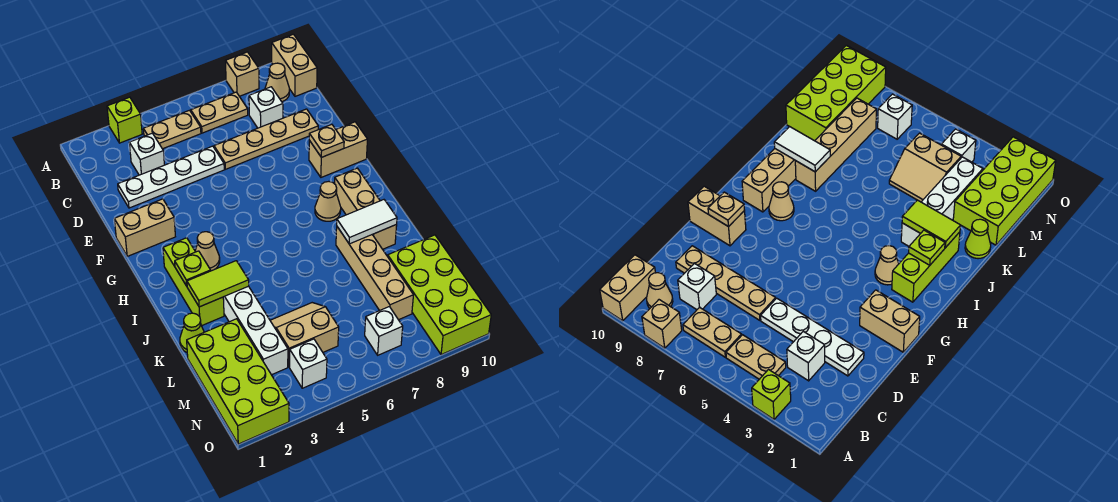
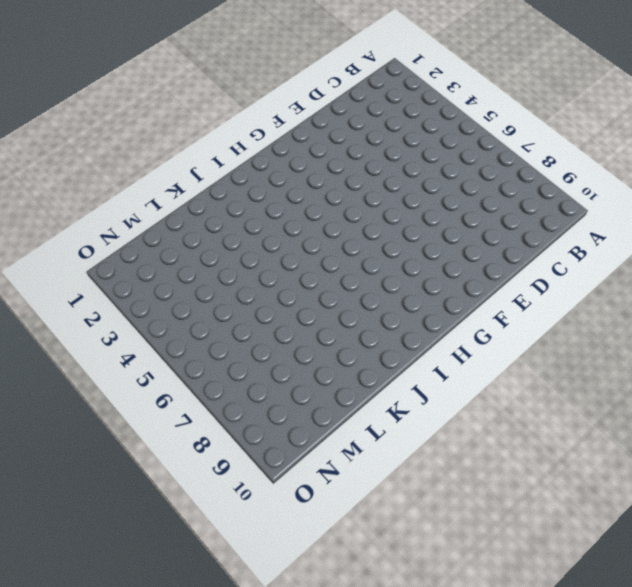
none -> lime 1x1 brick [107,97,142,143]
none -> tan 1x1 brick [226,52,259,96]
none -> tan 1x2 brick [272,34,317,96]

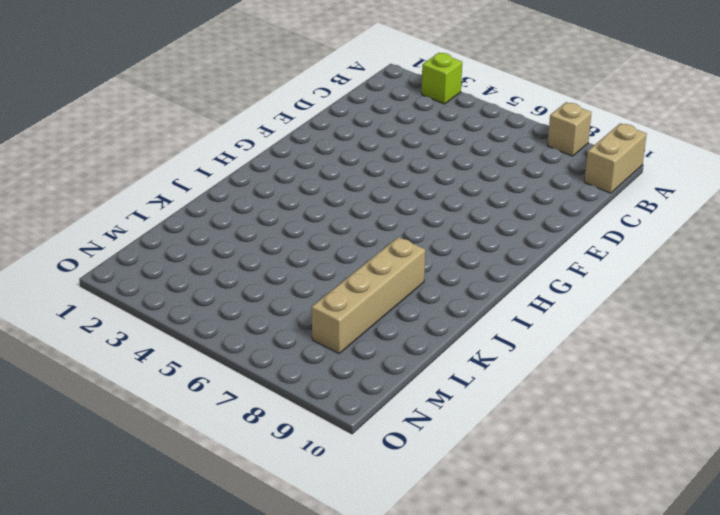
none -> tan 1x2 plate [143,110,201,149]
none -> tan 1x2 plate [191,92,248,133]
none -> tan 1x1 cone [265,63,289,102]

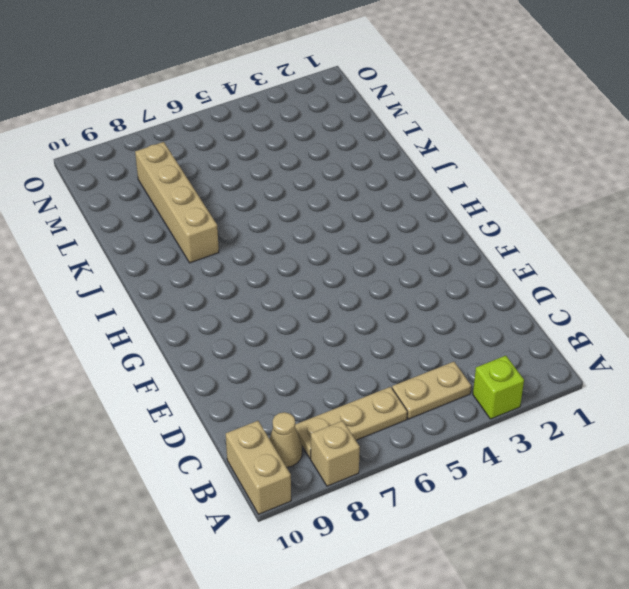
tan 1x3 plate [295,387,407,459] -> tan 1x2 plate [191,92,248,133]
none -> white 1x1 brick [129,133,164,175]
none -> white 1x1 brick [249,87,283,128]
none -> white 1x4 plate [118,146,224,208]

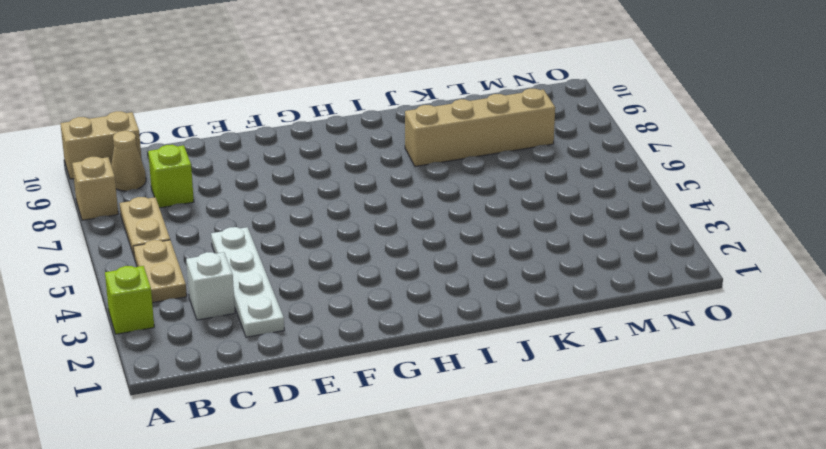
lime 1x1 brick [148,145,194,208] -> white 1x1 brick [249,87,283,128]
none -> tan 1x4 plate [214,109,318,169]
none -> tan 1x2 brick [114,199,175,256]
none -> tan 1x2 brick [309,122,367,177]

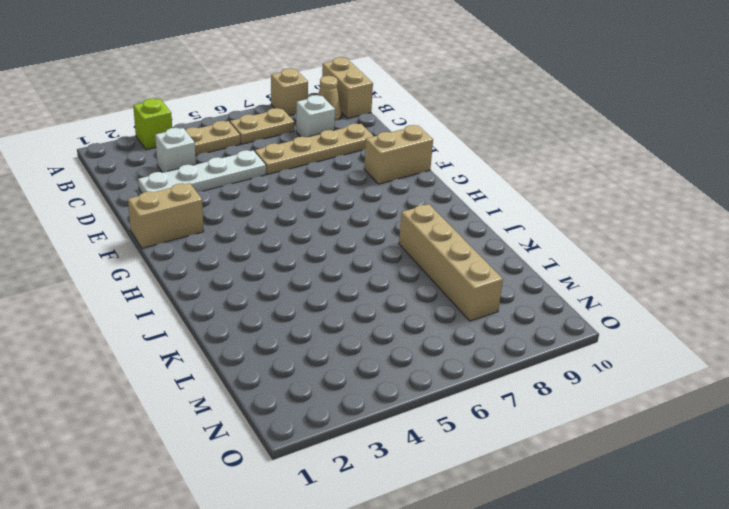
none -> lime 1x3 brick [163,238,224,326]
none -> tan 1x1 cone [195,232,220,271]
none -> tan 1x1 cone [315,181,341,221]

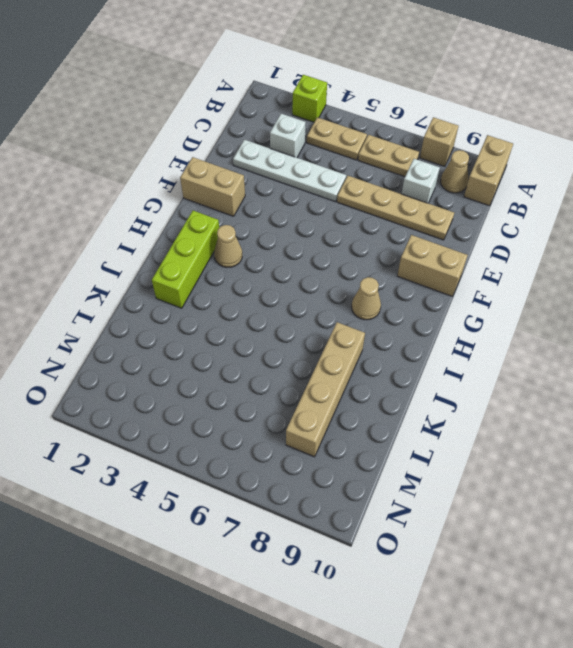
none -> tan 1x3 brick [335,168,397,249]
none -> white 1x4 brick [223,286,288,375]
none -> lime 1x1 cone [180,313,204,352]

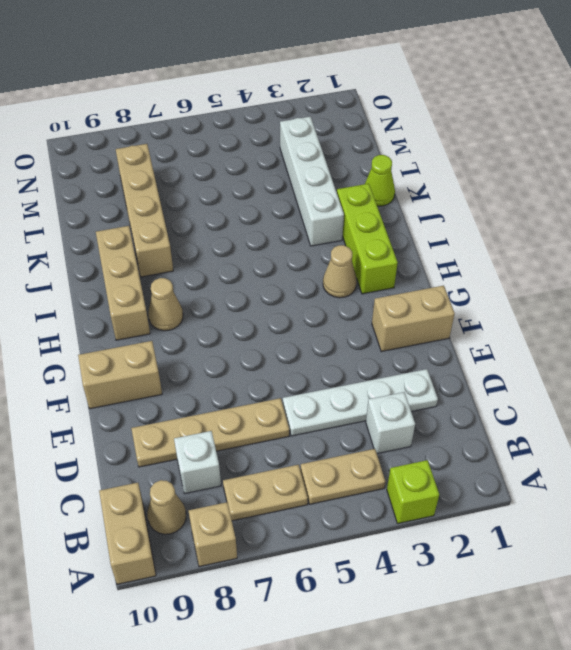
none -> lime 2x4 brick [187,319,289,444]
none -> tan 2x2 slope [270,303,339,367]
none -> lime 2x4 brick [388,235,491,355]

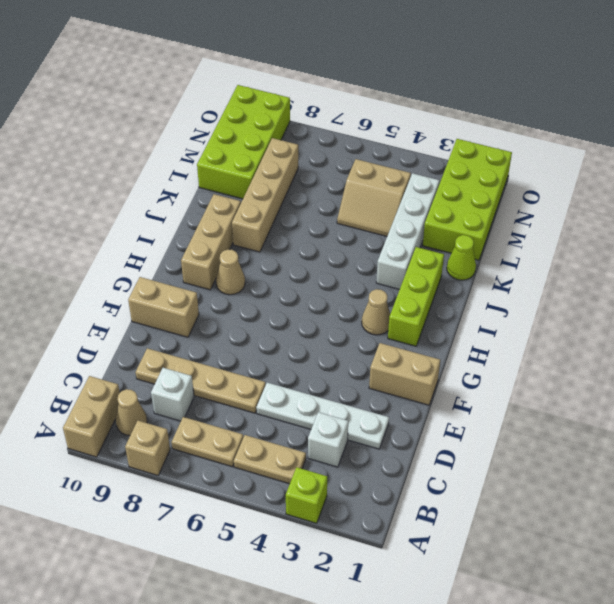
none -> white 1x1 brick [290,339,327,388]
none -> white 1x1 brick [365,307,403,355]
none -> tan 1x1 plate [309,124,344,157]

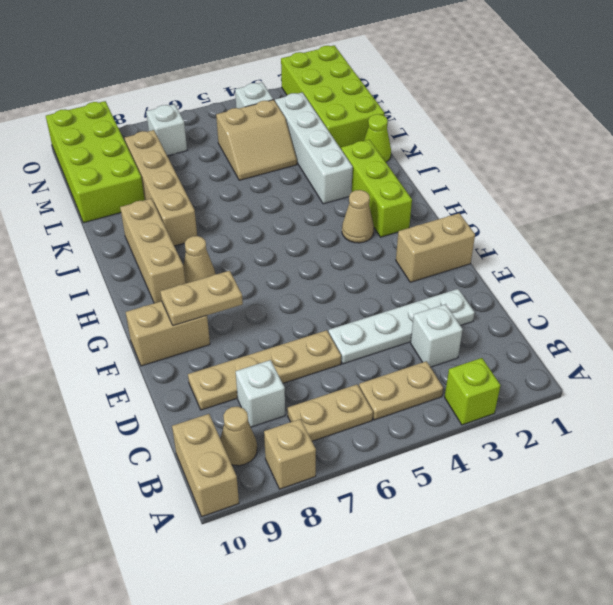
tan 1x2 plate [160,271,243,326] -> tan 1x1 plate [309,124,344,157]
none -> lime 1x1 plate [175,251,211,286]
none -> lime 1x2 tile [187,261,249,307]
none -> white 1x2 tile [337,200,397,244]

